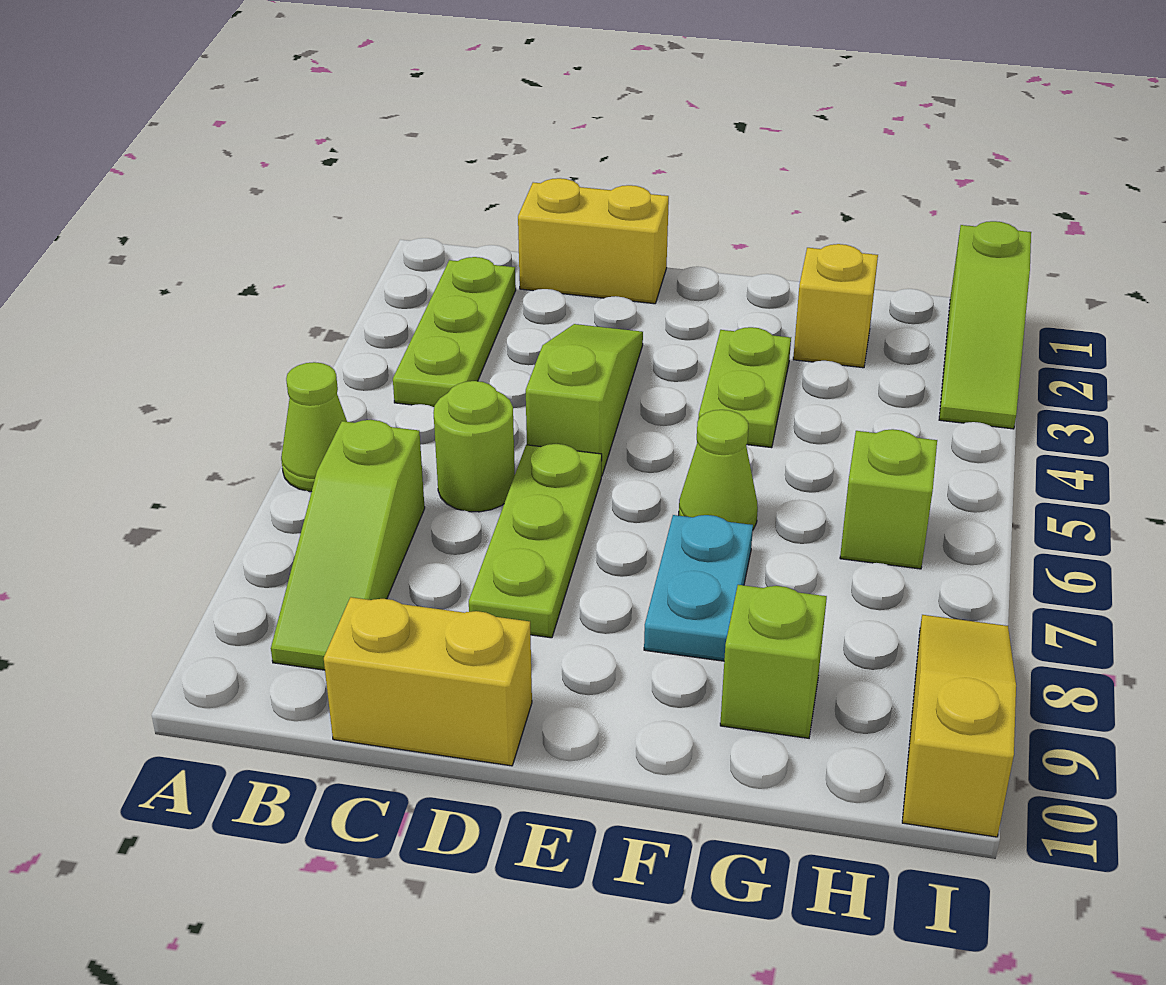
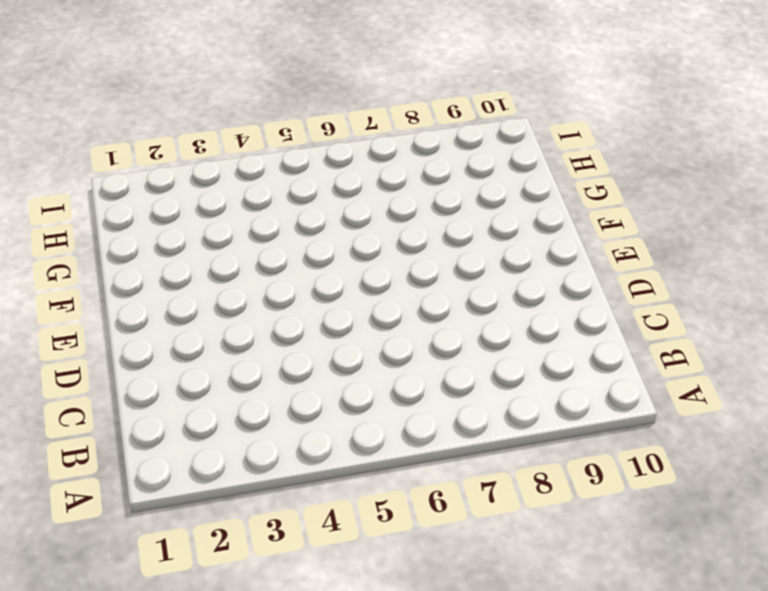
none -> lime 1x1 cone [281,362,347,492]
none -> lime 1x3 plate [393,257,516,407]
none -> lime 1x3 slope [271,420,425,670]

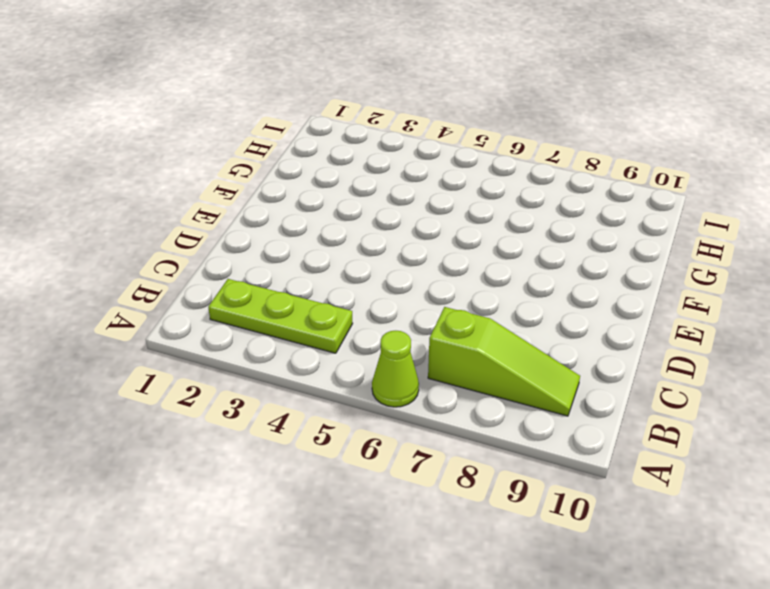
none -> yellow 1x2 brick [518,178,669,304]
none -> lime 1x1 round brick [433,381,515,512]
none -> yellow 1x2 brick [324,597,532,766]

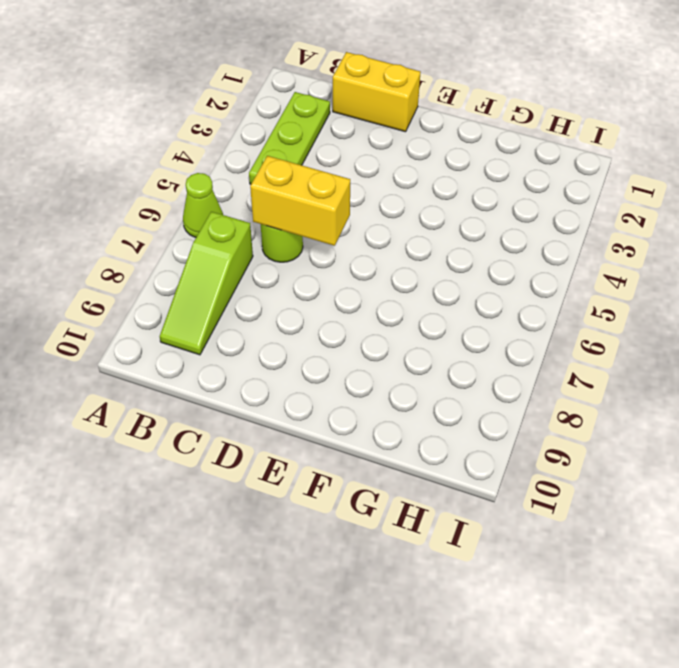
yellow 1x2 brick [250,156,350,246] -> yellow 1x2 brick moved to [324,597,532,766]
none -> lime 1x3 slope [526,324,643,476]
none -> lime 1x3 plate [469,444,602,638]
none -> lime 1x2 plate [698,327,791,448]

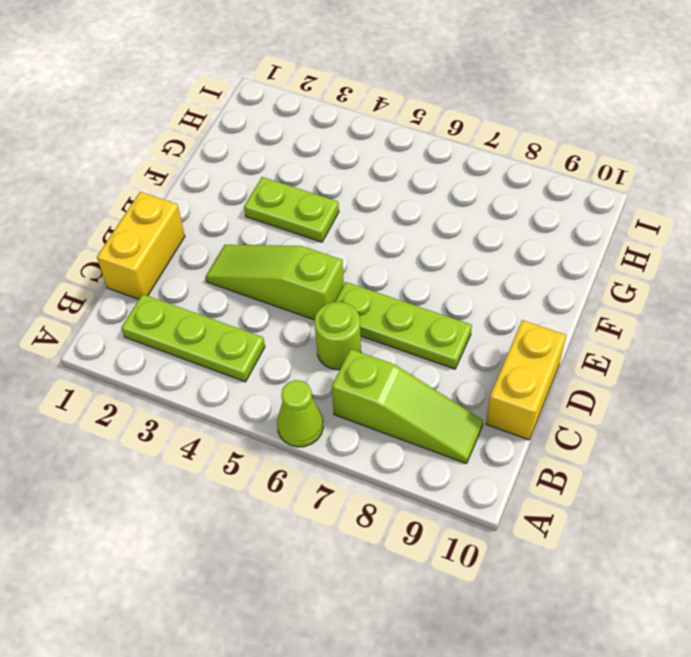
none -> lime 1x1 cone [679,410,758,529]
none -> cyan 1x2 plate [644,515,753,661]
none -> yellow 1x1 brick [793,244,878,368]

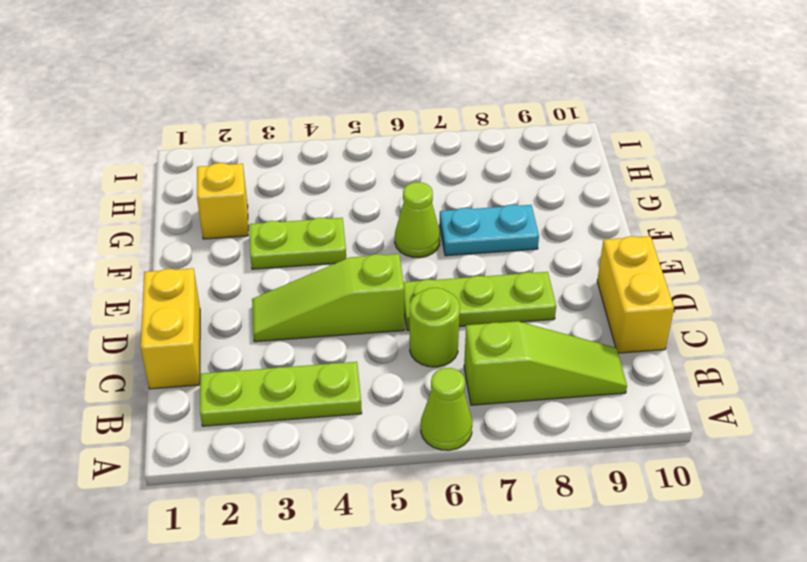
none -> lime 1x1 brick [720,585,827,738]
none -> lime 1x1 brick [840,429,937,569]
none -> lime 1x3 slope [939,221,1031,429]

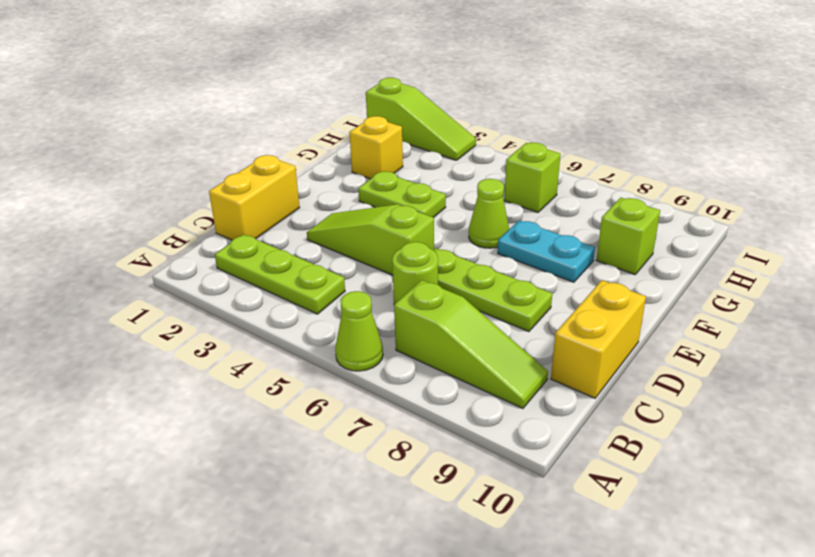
none -> yellow 1x3 slope [902,615,1016,837]

